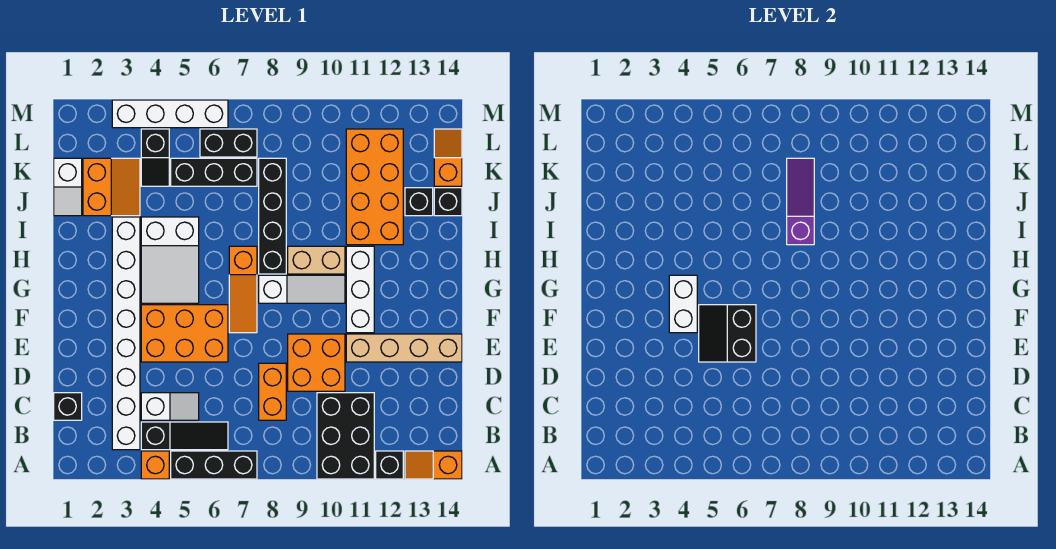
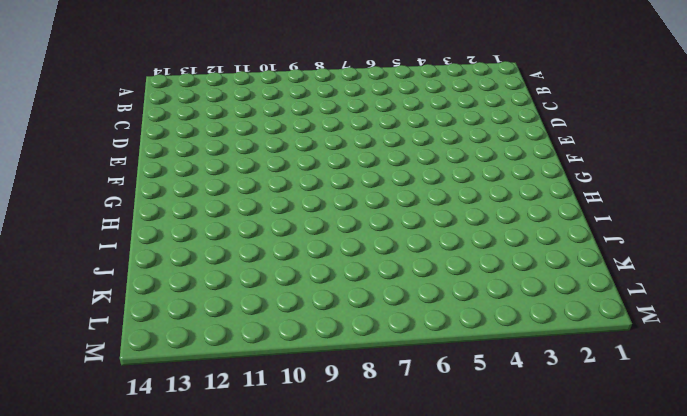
none -> orange 1x1 brick [141,451,169,479]
none -> black 1x3 brick [171,451,257,479]
none -> black 2x3 brick [317,393,374,479]
none -> black 1x1 brick [376,451,403,479]

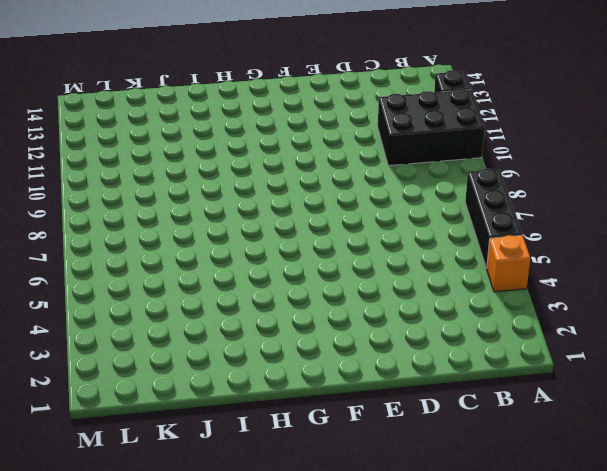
none -> orange 1x2 slope [405,451,462,479]
none -> white 1x8 brick [112,217,140,450]
none -> black 1x3 slope [141,422,228,450]
none -> black 1x1 brick [54,393,82,420]

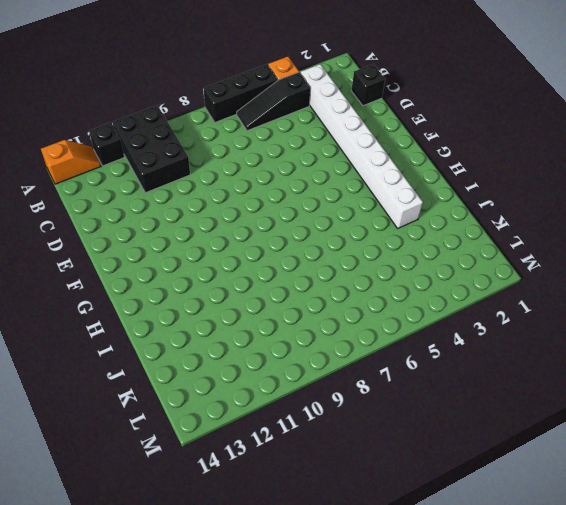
none -> white 1x2 slope [141,393,199,420]
none -> orange 1x2 brick [259,363,286,420]
none -> orange 2x2 brick [288,334,345,391]
none -> orange 2x3 brick [141,305,228,362]

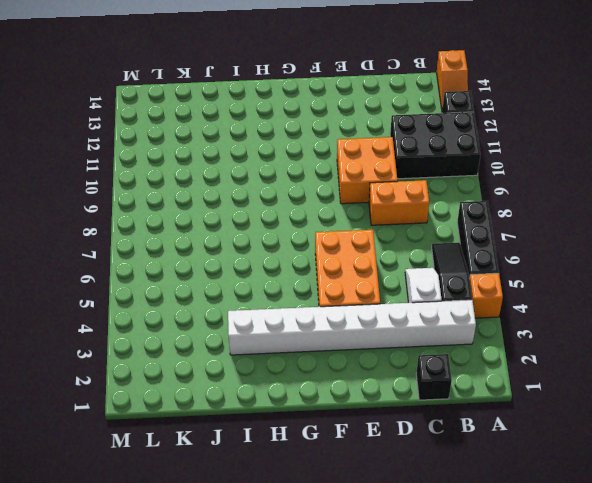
none -> tan 1x4 brick [346,334,462,362]
none -> orange 1x3 slope [229,246,257,333]
none -> white 1x3 brick [346,246,374,333]
none -> white 2x3 slope [141,217,199,303]

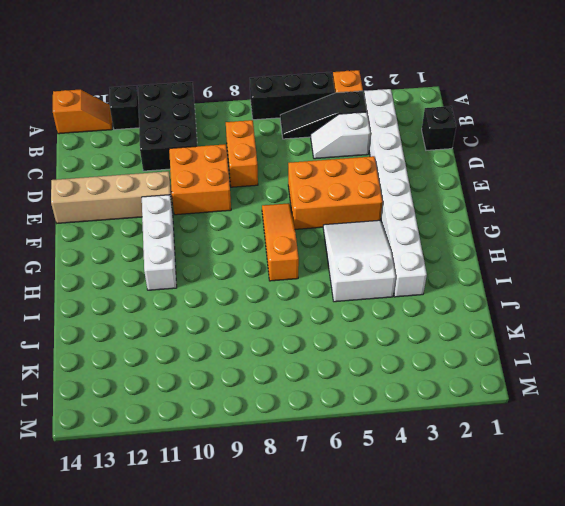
none -> white 1x3 slope [259,275,345,303]
none -> black 1x4 brick [259,158,286,274]
none -> tan 1x2 brick [288,246,345,274]
none -> orange 2x4 brick [346,129,403,245]

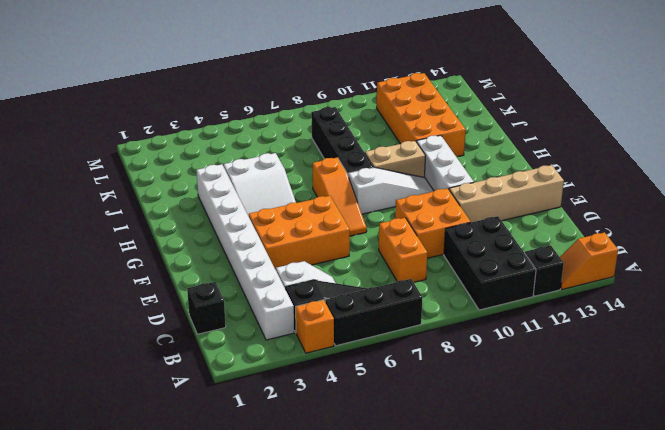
none -> white 1x2 slope [54,158,82,216]
none -> orange 2x2 slope [83,158,140,216]
none -> black 1x1 brick [405,188,433,216]
none -> black 1x1 brick [434,188,462,216]

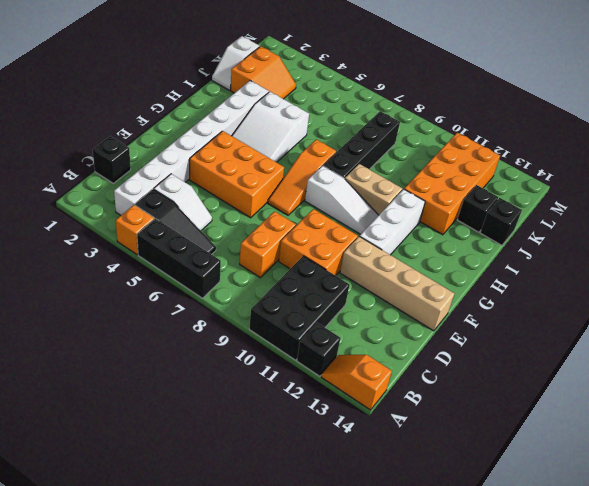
none -> black 1x2 slope [141,129,169,186]
none -> black 1x3 brick [171,158,257,186]
none -> orange 1x2 slope [434,129,462,186]
none -> black 1x2 brick [200,129,257,157]

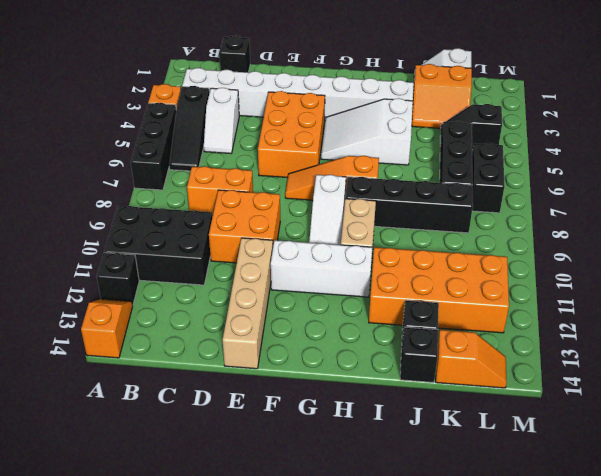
none -> white 1x4 brick [112,100,228,128]
none -> black 2x2 slope [699,305,756,362]
none -> white 1x2 brick [669,275,697,333]
none -> purple 1x3 slope [787,158,814,245]

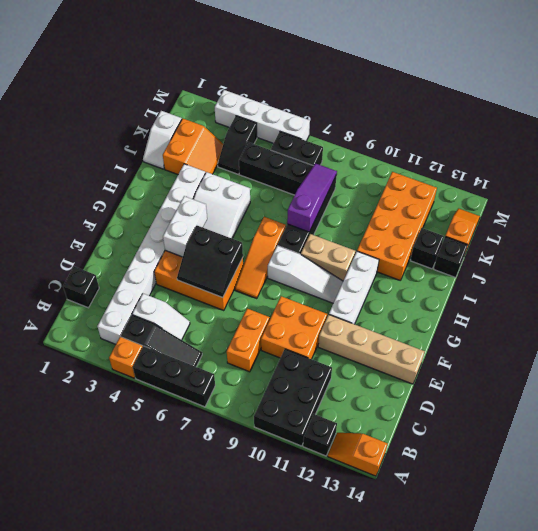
black 2x2 slope [177,226,243,297] -> black 2x2 slope turned to [699,305,756,362]

